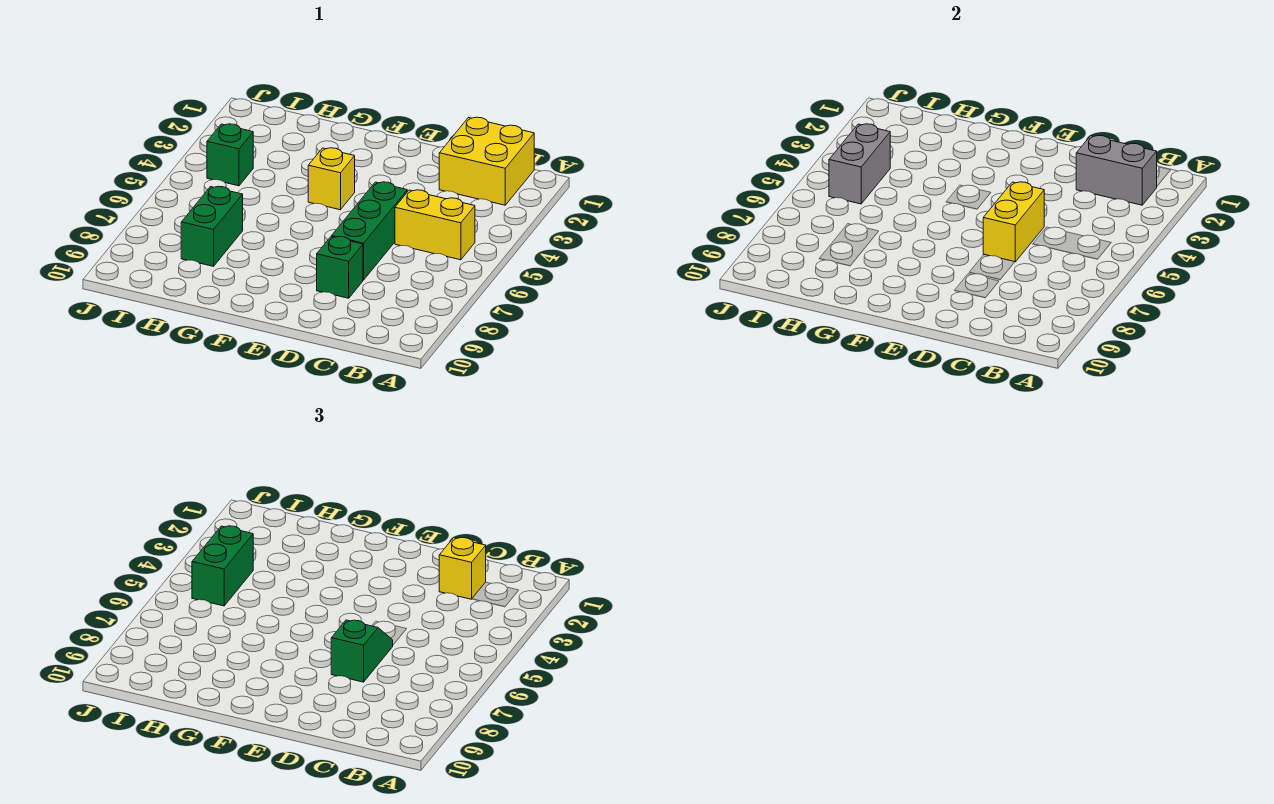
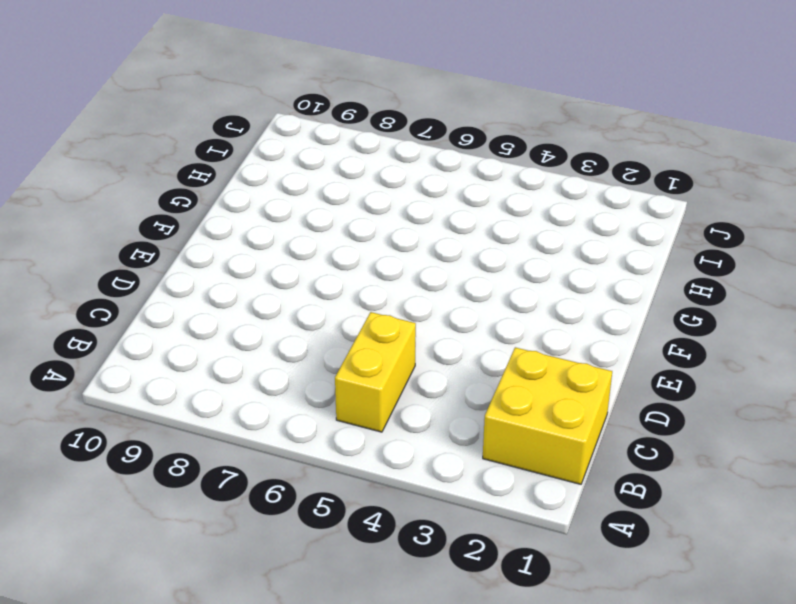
none -> green 1x3 brick [331,182,407,280]
none -> green 1x1 brick [317,237,363,298]
none -> yellow 1x1 brick [308,148,355,210]

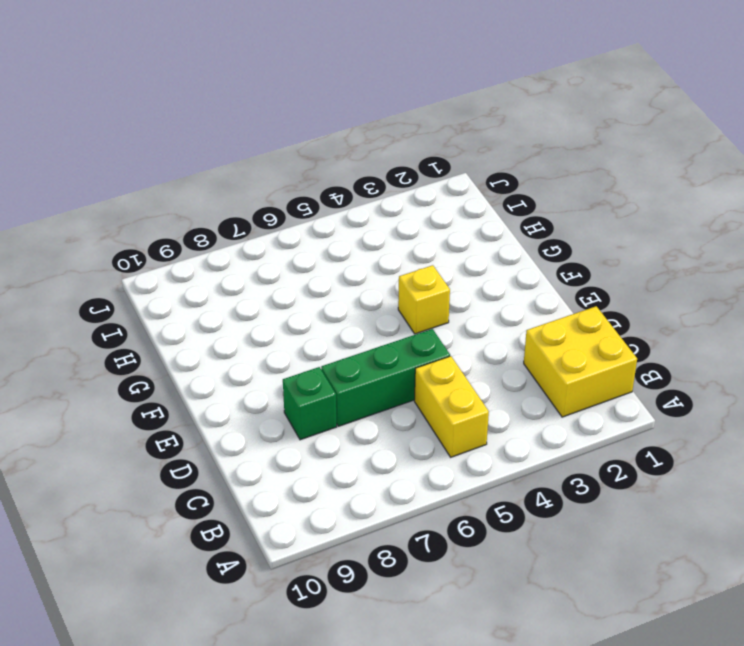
none -> green 1x2 brick [181,186,243,266]
none -> green 1x1 brick [207,124,253,186]
none -> grey 1x2 brick [1076,136,1157,205]

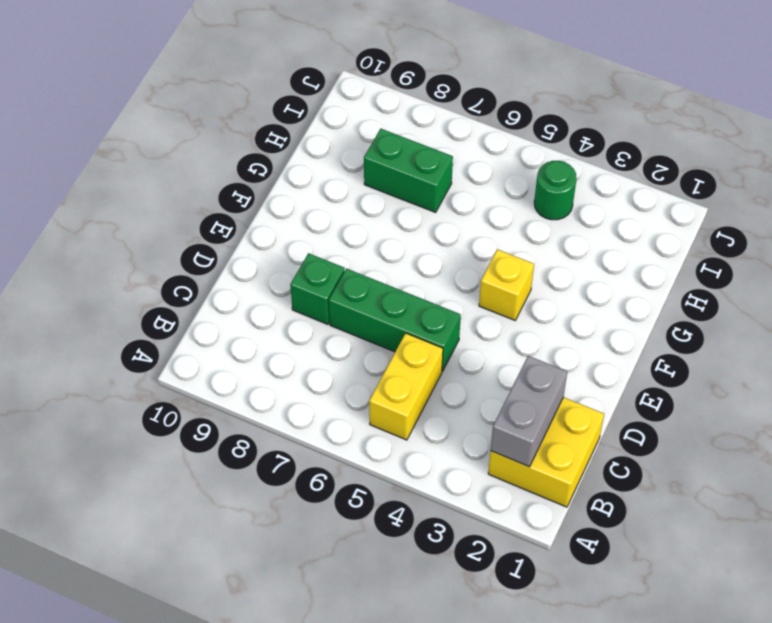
green 1x1 round brick [534,161,577,220] -> green 1x1 brick [207,124,253,186]
none -> yellow 1x2 brick [983,182,1044,262]
none -> grey 1x2 brick [829,124,890,204]
none -> yellow 1x1 brick [439,538,486,599]

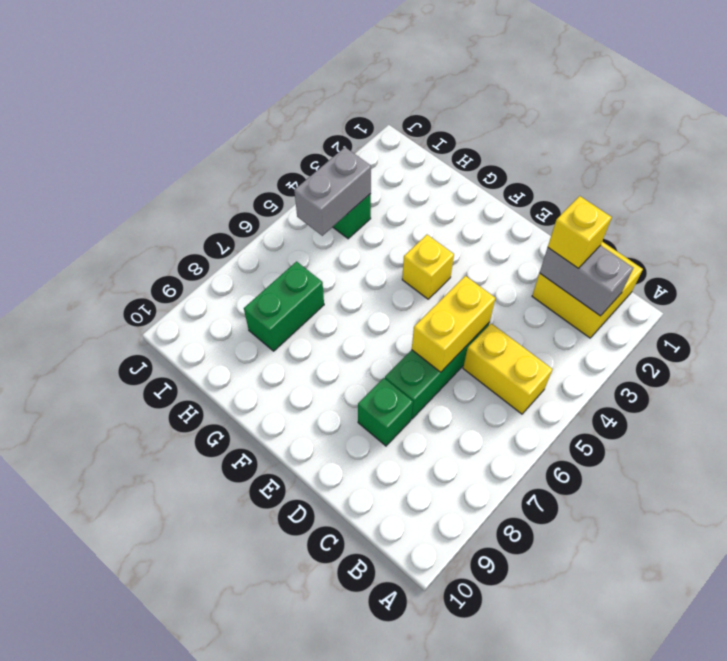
none -> green 1x2 slope [331,620,393,682]
none -> green 1x2 brick [192,526,253,606]

